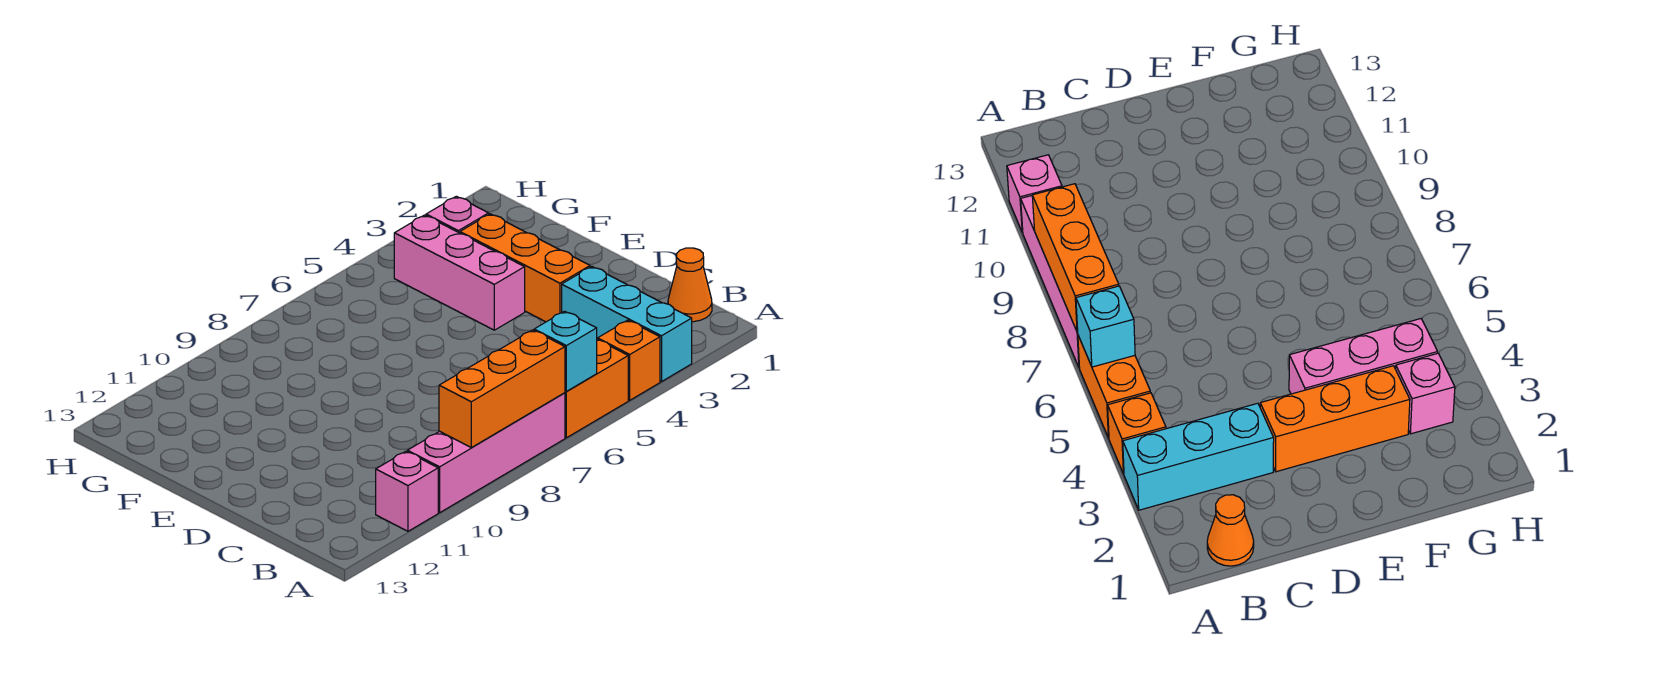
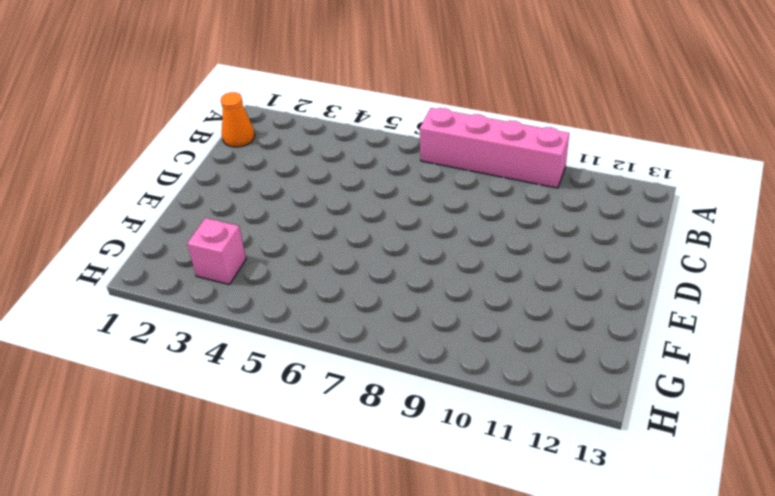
none -> cyan 1x3 brick [562,266,692,382]
none -> orange 1x1 brick [598,320,660,400]

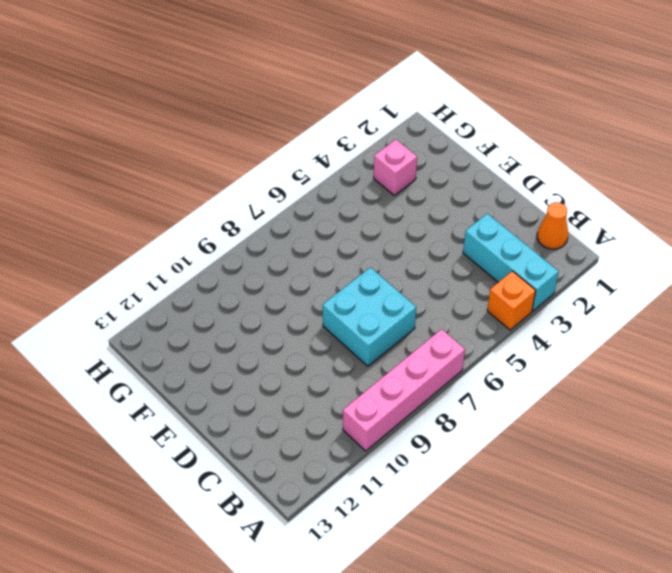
cyan 2x2 brick [323,267,416,366] -> none
none -> orange 1x2 brick [565,339,628,438]
none -> pink 1x1 brick [376,451,438,531]

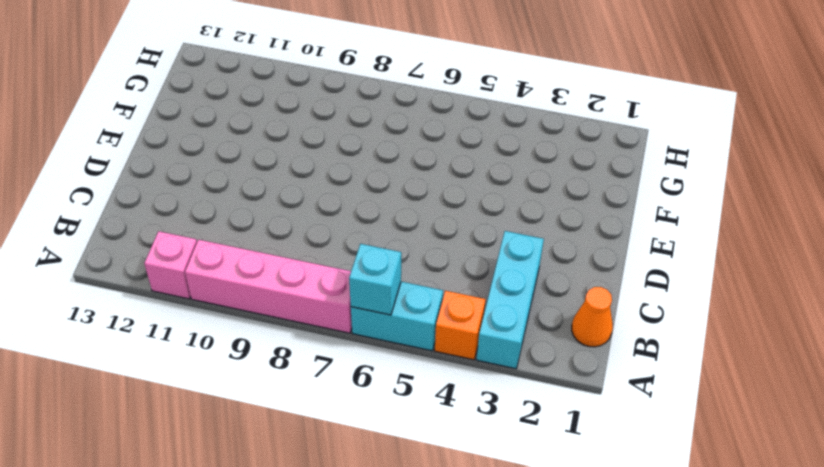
cyan 1x2 brick [351,282,443,351] -> orange 1x2 brick [565,339,628,438]
none -> orange 1x3 brick [460,214,590,322]
none -> pink 1x3 brick [394,215,525,330]

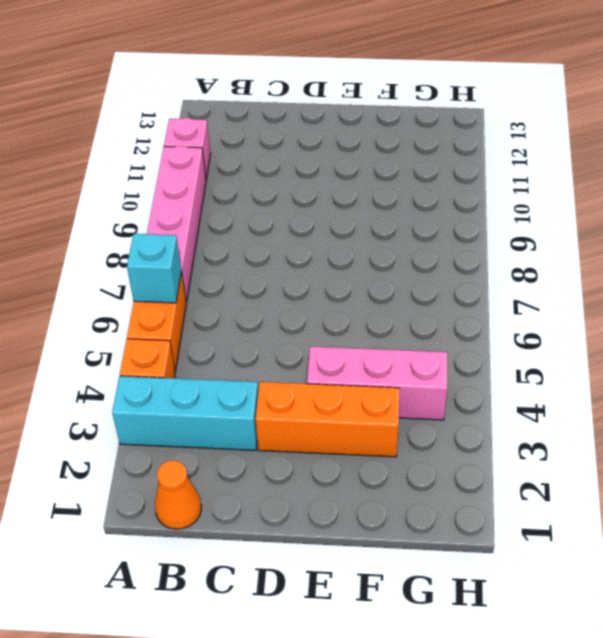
none -> pink 1x1 brick [426,196,489,233]
none -> orange 1x3 brick [439,330,565,448]

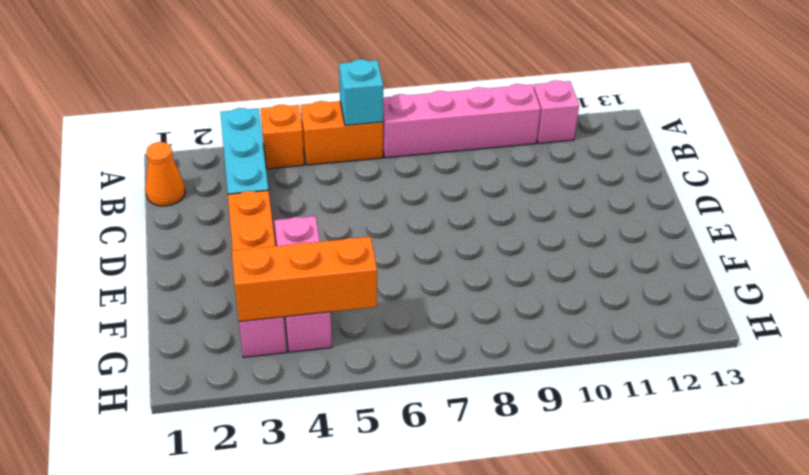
orange 1x3 brick [232,237,377,322] -> orange 1x3 brick moved to [439,330,565,448]

